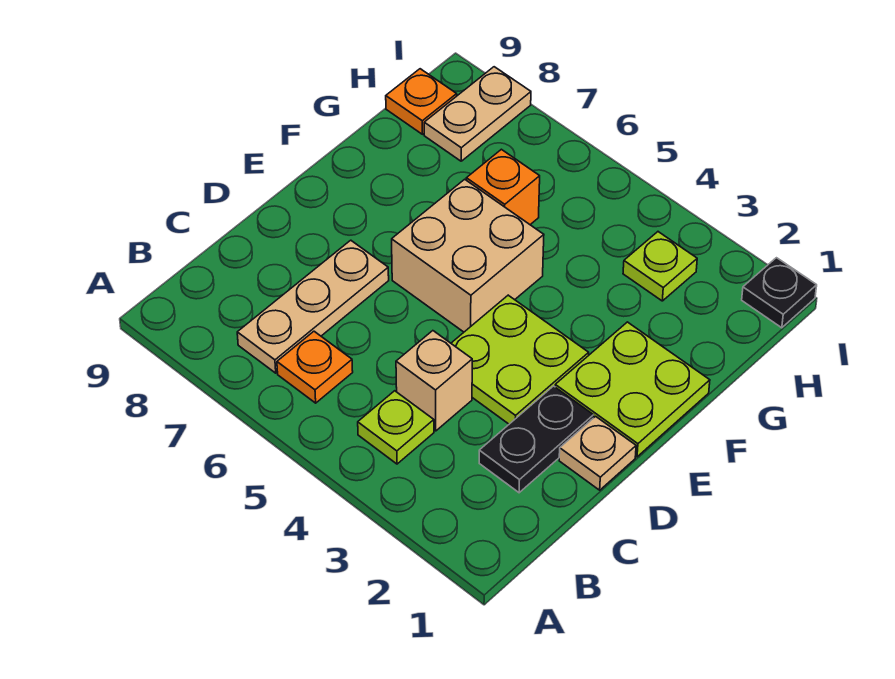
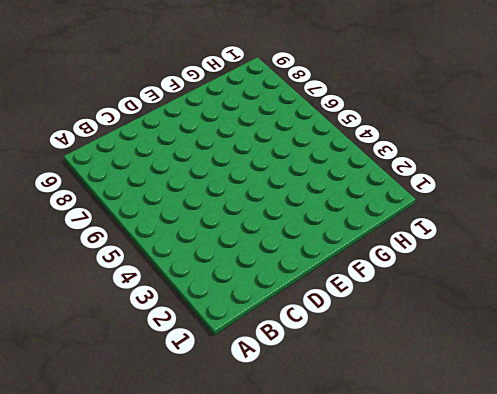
none -> lime 1x1 plate [358,391,434,464]
none -> orange 1x1 plate [277,331,353,403]
none -> tan 1x3 plate [237,240,389,373]

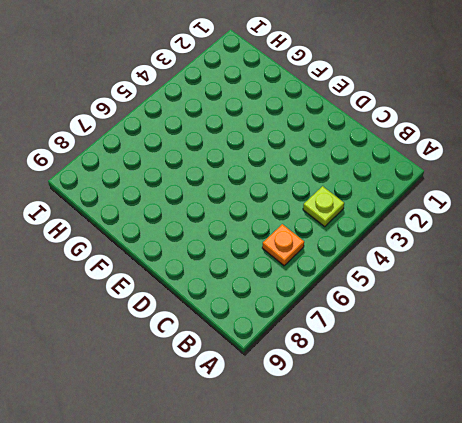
none -> tan 1x3 plate [237,240,389,373]
none -> black 1x2 plate [479,386,594,493]
none -> tan 1x1 brick [396,331,472,431]

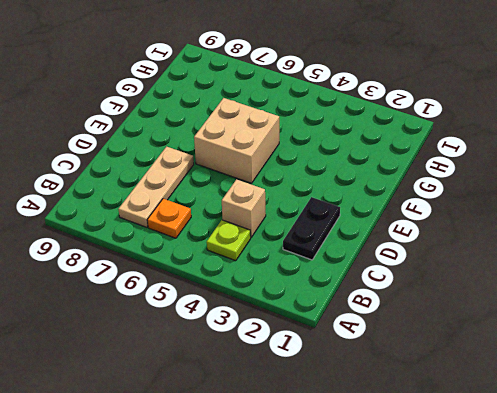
none -> tan 1x1 plate [559,416,636,490]
none -> lime 2x2 plate [451,295,589,424]
none -> lime 2x2 plate [555,322,710,457]

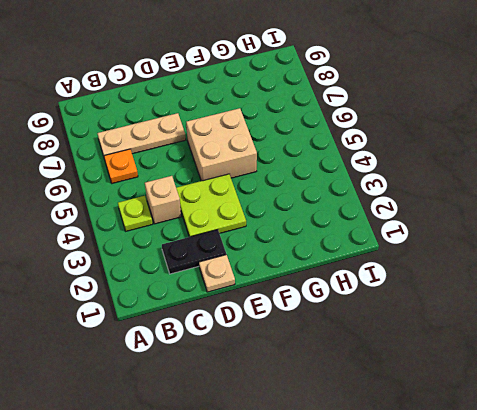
none -> lime 2x2 plate [555,322,710,457]
none -> orange 1x1 brick [466,149,540,225]
none -> lime 1x1 plate [623,232,697,301]

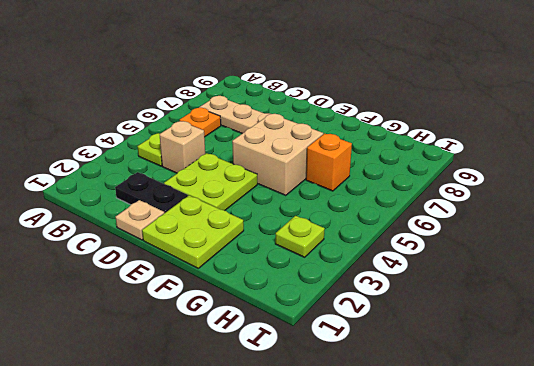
none -> tan 1x2 plate [424,67,531,161]
none -> orange 1x1 plate [386,69,457,134]
none -> black 1x1 plate [742,258,817,328]

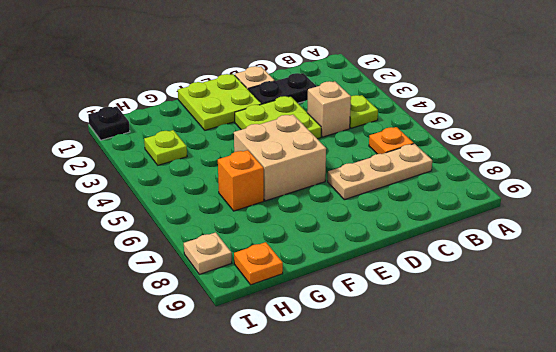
tan 1x1 plate [184,232,232,274] -> tan 1x2 plate [424,67,531,161]

